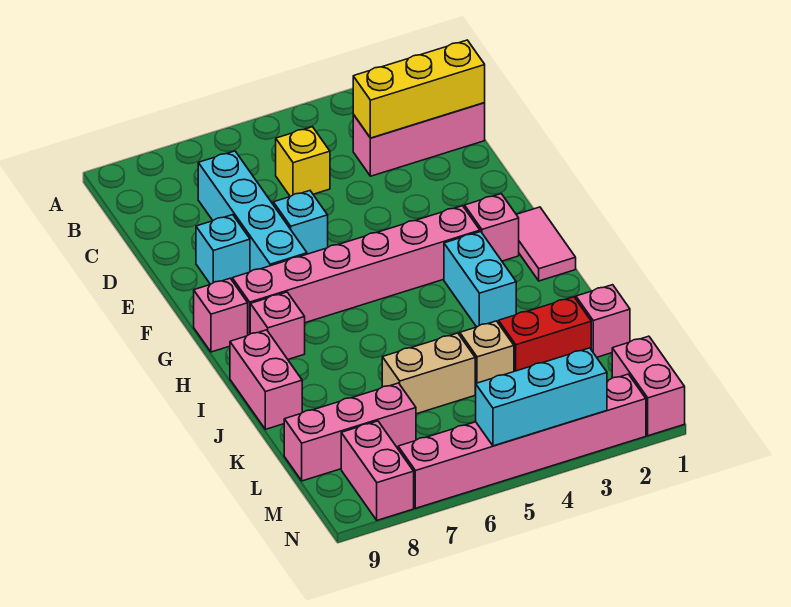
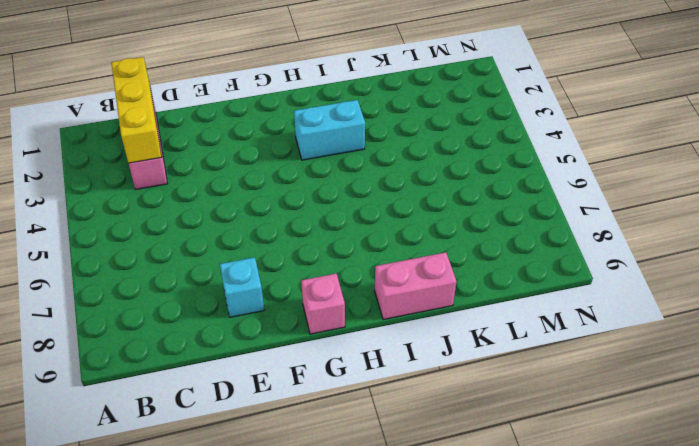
none -> yellow 1x1 brick [276,127,330,196]
none -> cyan 1x4 brick [198,151,307,272]
none -> cyan 1x1 brick [273,191,328,254]

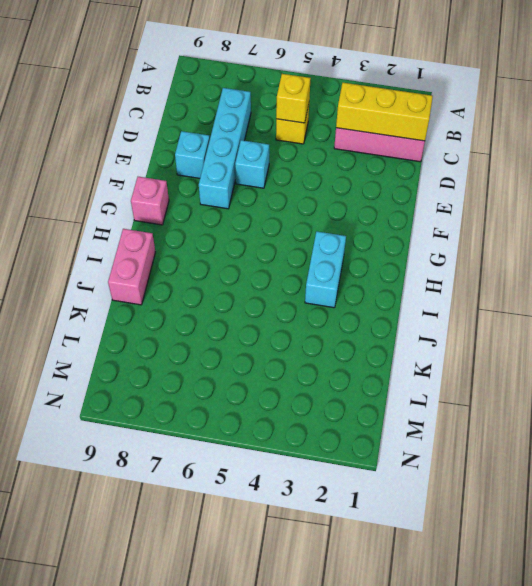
yellow 1x1 brick [276,74,311,123] -> none
none -> pink 1x2 tile [516,207,576,281]
none -> pink 1x1 brick [465,194,519,261]
none -> pink 1x6 brick [232,206,480,335]

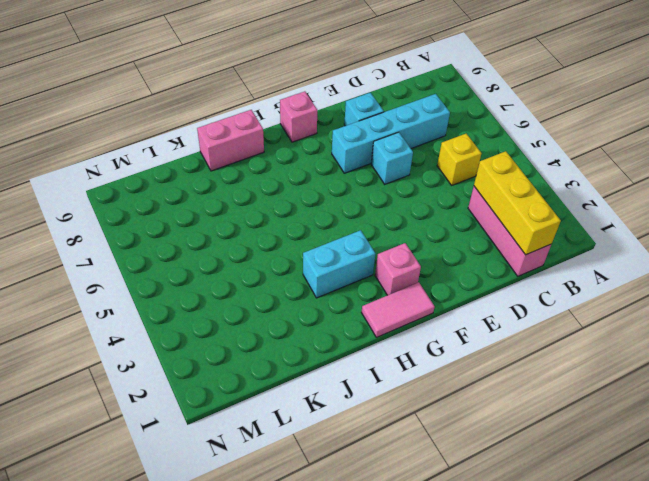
none -> pink 1x6 brick [232,206,480,335]
none -> pink 1x1 brick [250,292,305,359]
none -> pink 1x1 brick [576,285,630,357]

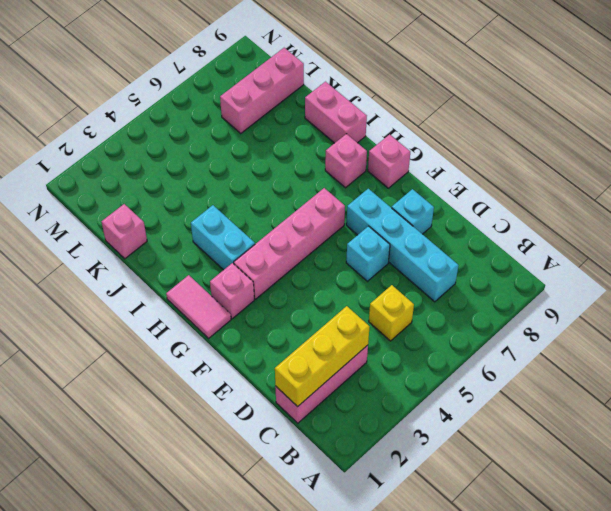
pink 1x4 brick [234,188,345,299] -> pink 1x6 brick [232,206,480,335]
none -> red 1x2 brick [499,297,591,371]
none -> tan 1x1 brick [460,321,514,392]
none -> tan 1x2 brick [382,333,475,414]

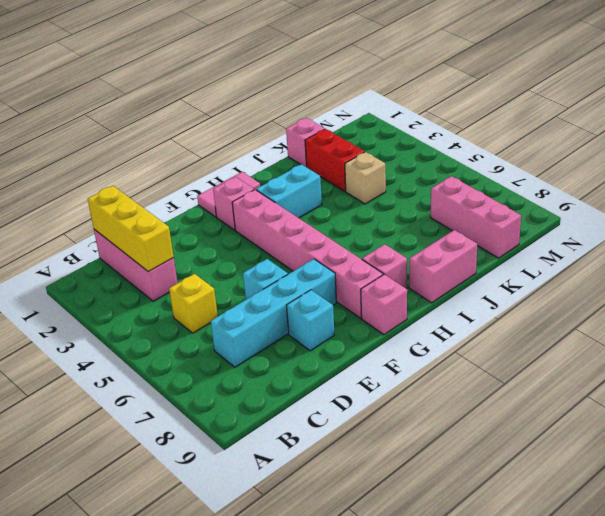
none -> tan 1x2 brick [382,333,475,414]
none -> pink 1x2 brick [612,336,685,436]
none -> pink 1x2 brick [341,421,414,520]

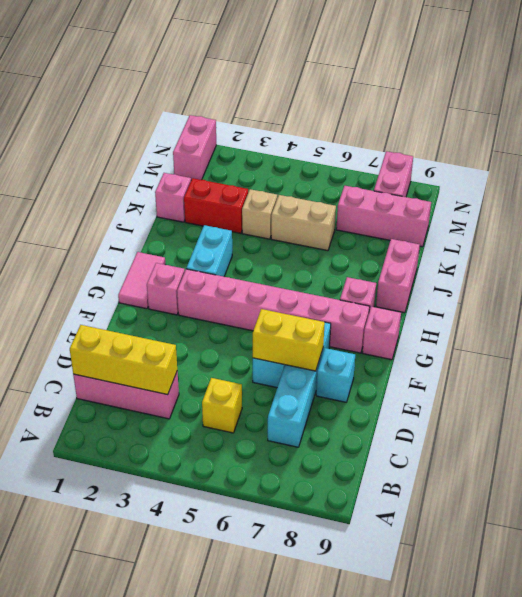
yellow 1x2 brick [253,309,325,371] -> none
none -> pink 1x6 brick [398,374,646,508]
none -> cyan 1x3 brick [475,348,607,446]

